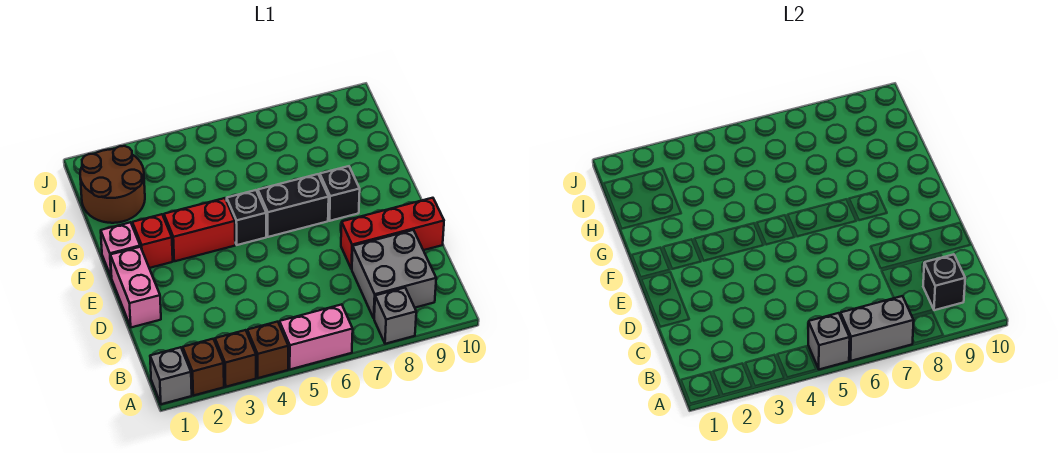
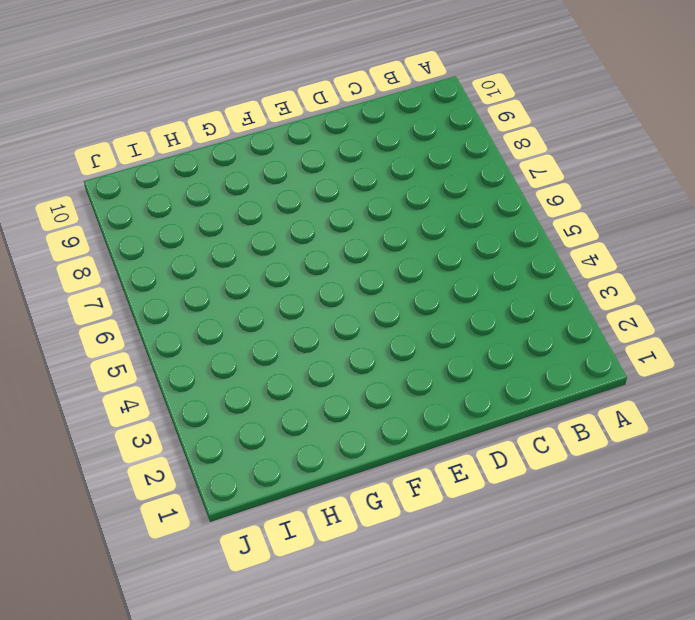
none -> grey 1x1 brick [150,347,192,404]
none -> brown 1x1 brick [183,339,224,396]
none -> brown 1x1 brick [215,330,256,387]

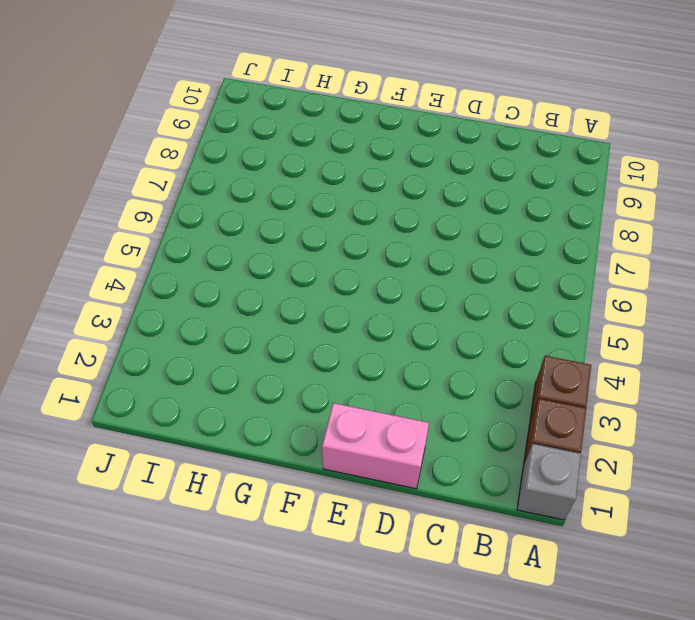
none -> brown 1x1 brick [247,322,288,378]
none -> pink 1x2 brick [279,304,353,369]
none -> grey 1x1 brick [374,288,416,344]

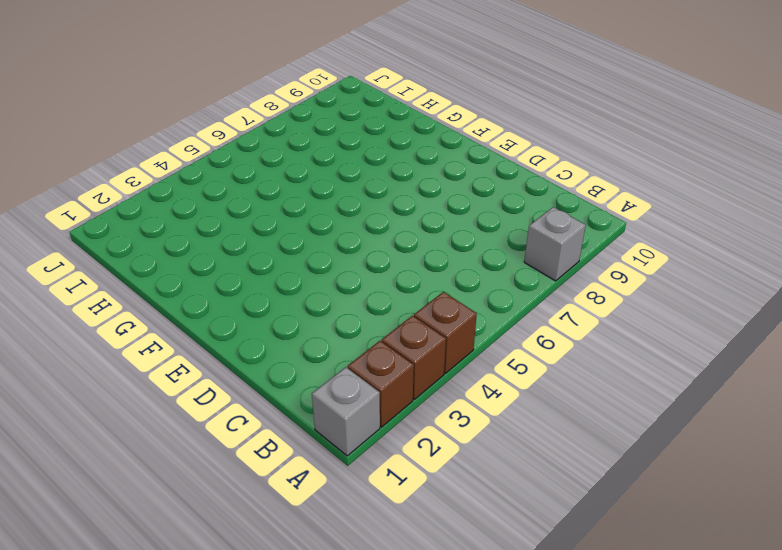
none -> pink 1x2 brick [279,304,353,369]
none -> grey 2x2 brick [352,230,436,318]
none -> pink 1x2 brick [110,247,161,327]

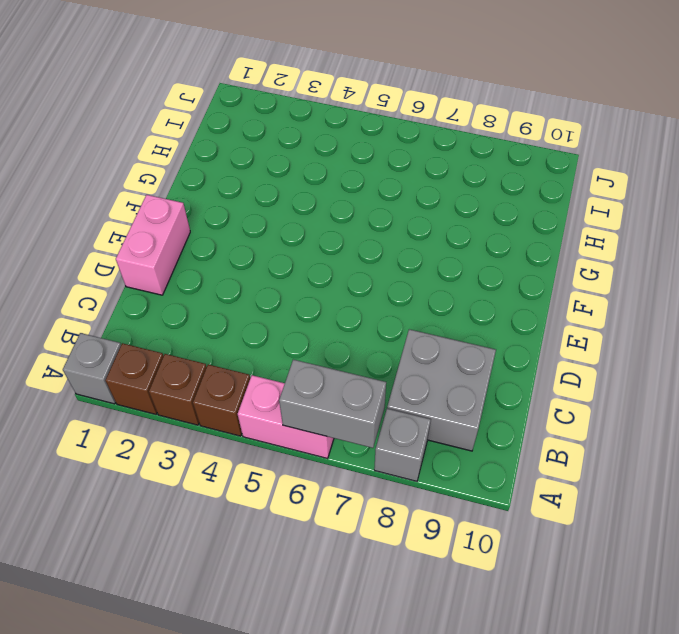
none -> red 1x3 brick [341,198,444,269]
none -> pink 1x1 brick [101,222,140,278]
none -> red 1x1 brick [132,214,173,268]

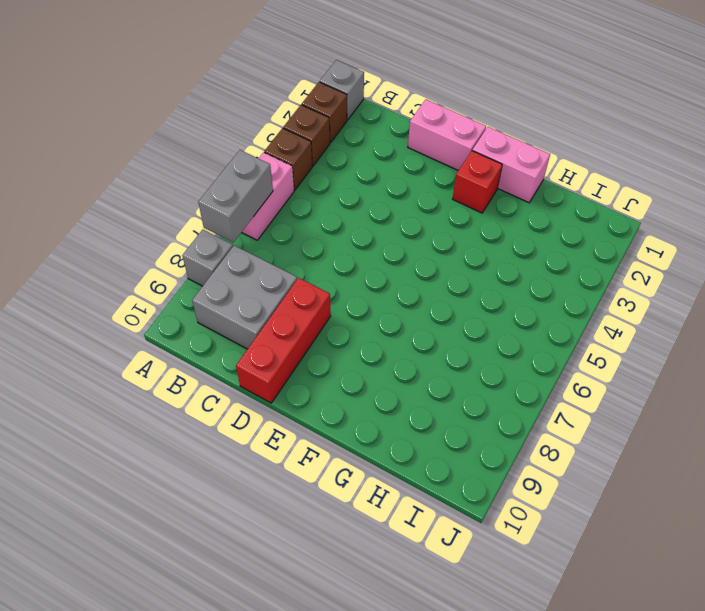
pink 1x2 brick [472,127,550,203] -> pink 1x1 brick [101,222,140,278]
none -> red 1x2 brick [164,198,235,261]
none -> black 1x1 brick [227,190,266,245]
none -> black 1x2 brick [258,174,329,237]

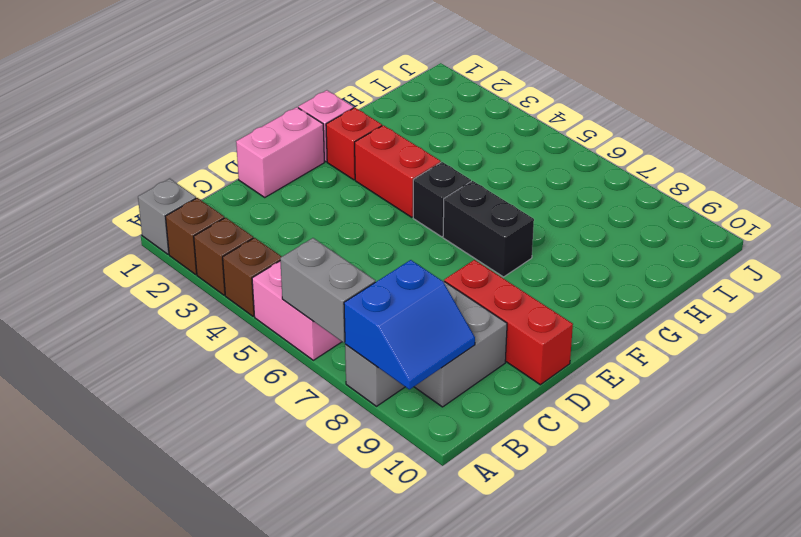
blue 2x2 slope [344,260,475,390] -> black 1x1 brick [923,254,965,310]
none -> black 1x1 brick [320,166,360,221]
none -> brown 2x2 round brick [80,146,145,223]
none -> grey 1x1 brick [808,313,850,369]

